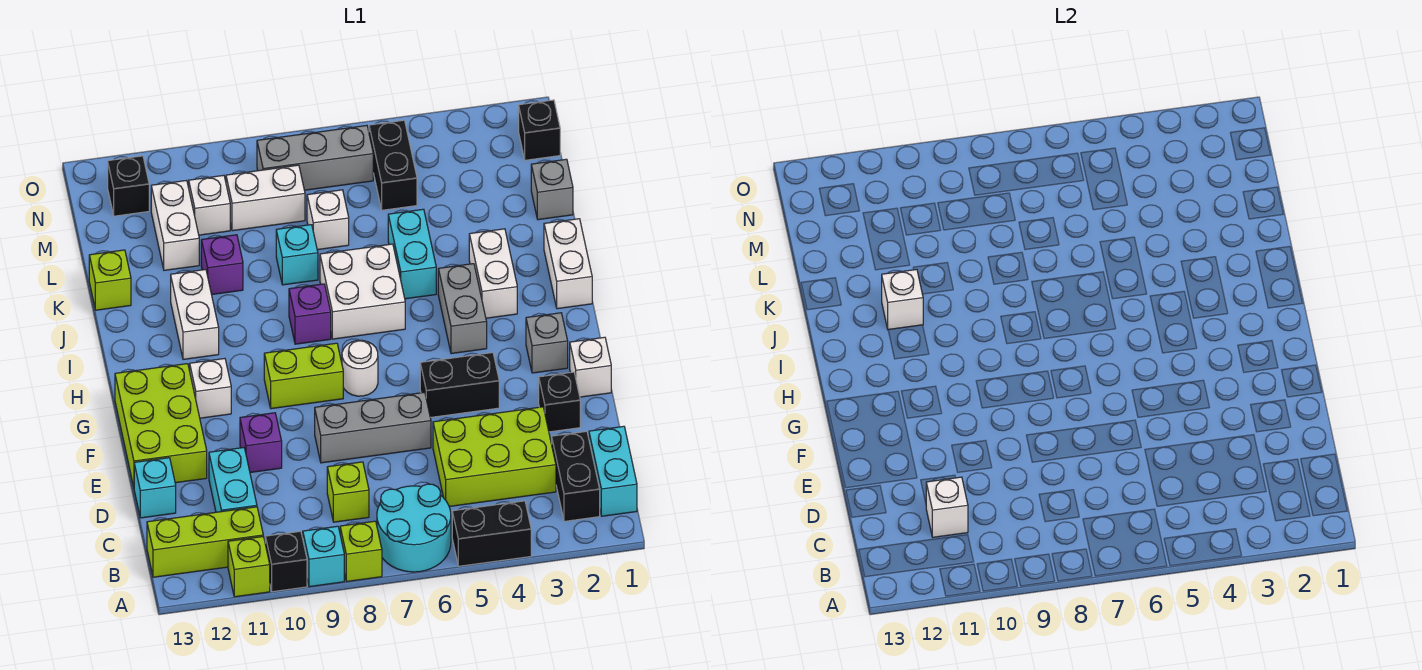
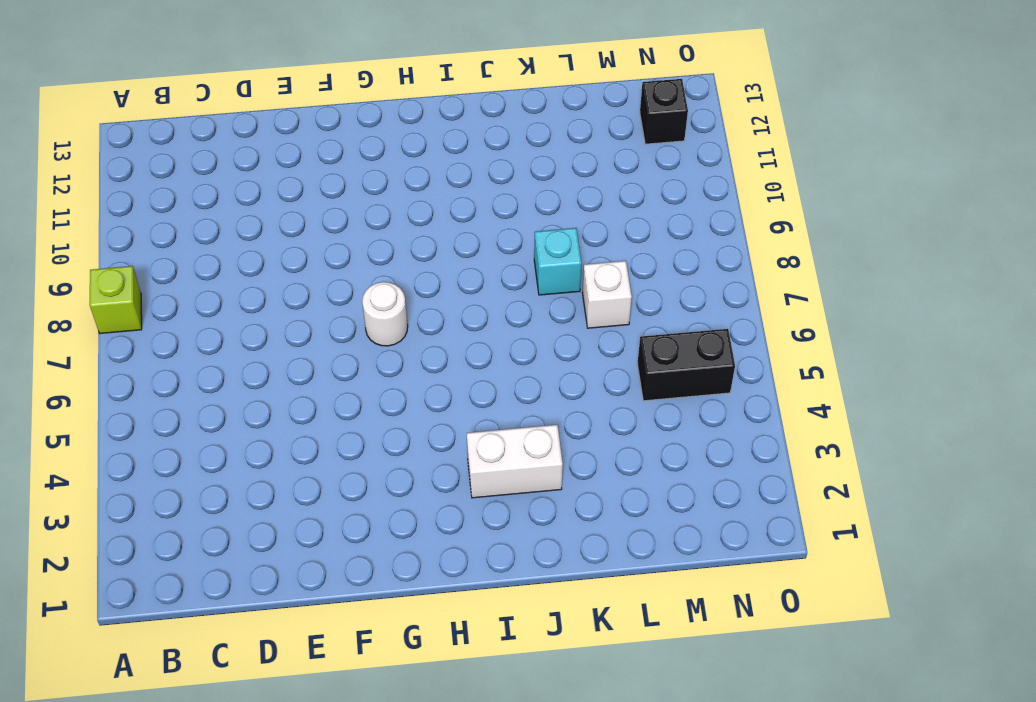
none -> black 1x2 brick [452,501,531,566]
none -> cyan 2x2 round brick [377,484,451,572]
none -> cyan 1x1 brick [303,526,344,587]
none -> black 1x1 brick [265,531,307,592]

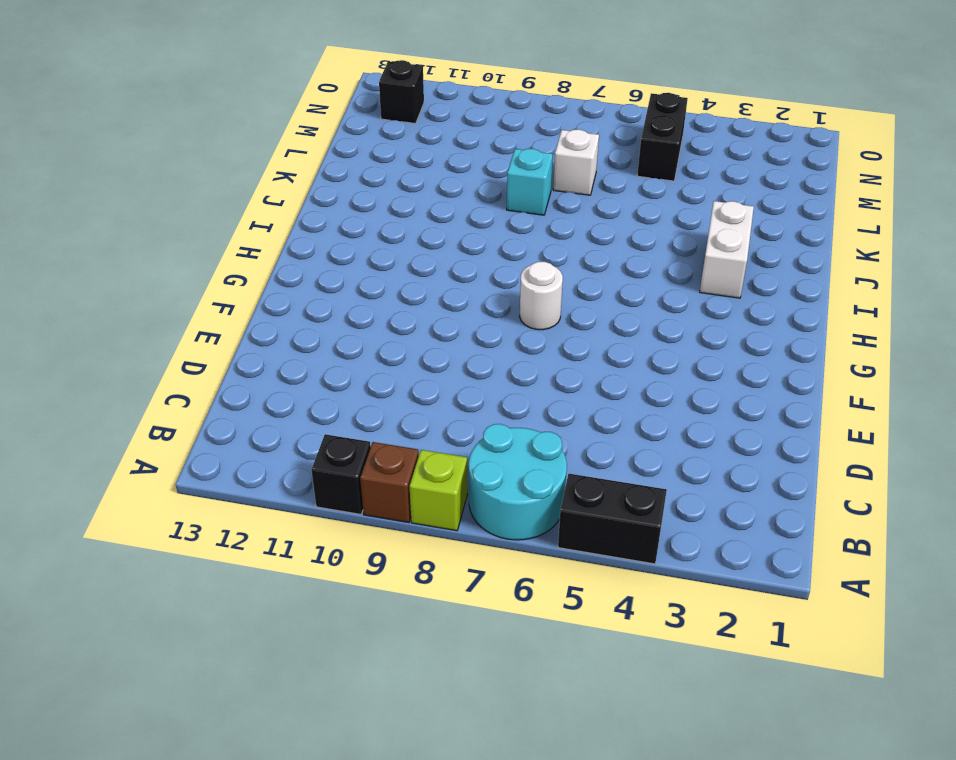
brown 1x1 brick [360,442,419,523] -> cyan 1x1 brick [303,526,344,587]
none -> lime 1x1 brick [228,536,270,597]
none -> cyan 1x2 brick [589,426,637,516]
none -> black 1x2 brick [552,431,600,521]
none -> lime 1x3 brick [147,507,263,577]

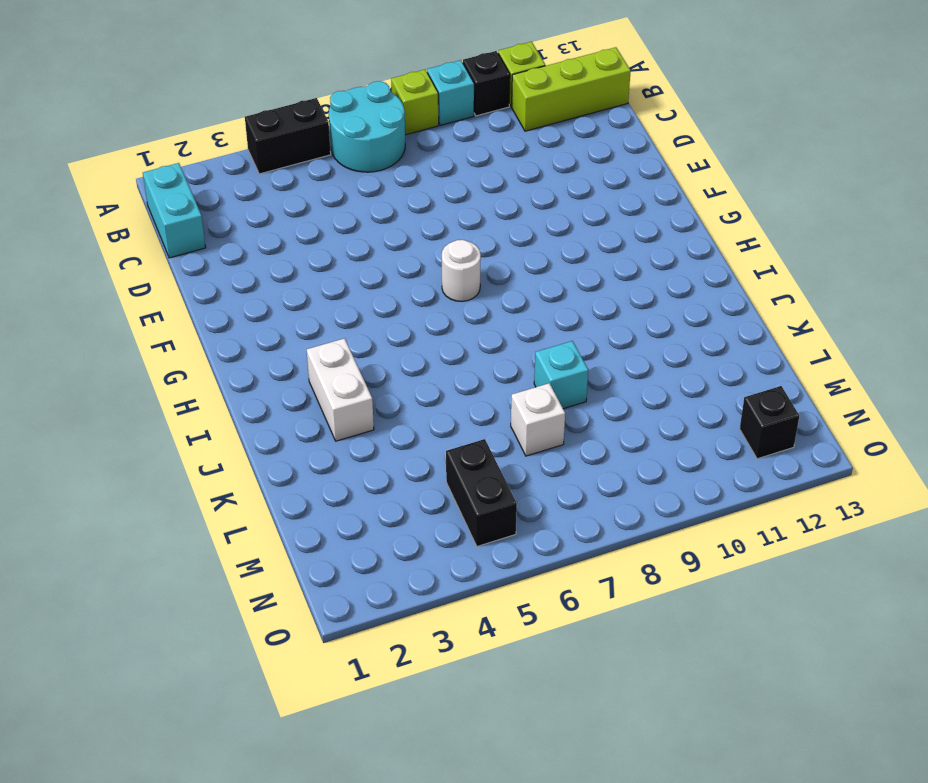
none -> black 1x2 brick [552,431,600,521]
none -> lime 2x3 brick [433,407,556,507]
none -> lime 1x1 brick [327,462,369,522]
none -> cyan 1x2 brick [209,448,257,512]

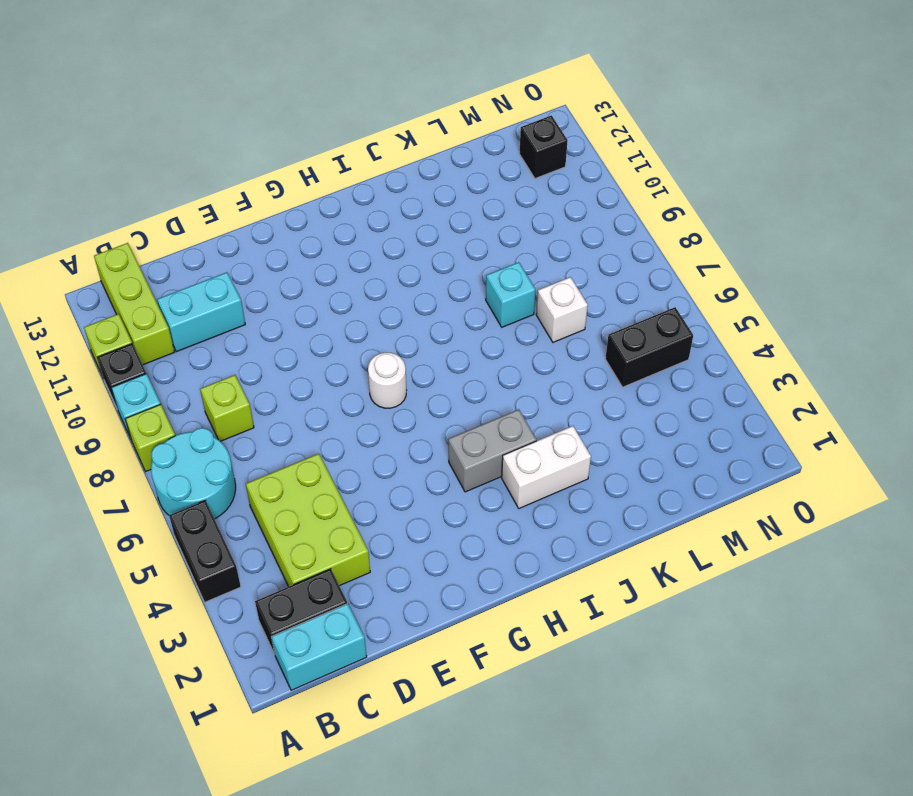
none -> cyan 1x1 brick [134,458,176,518]
none -> black 1x1 brick [539,372,580,432]
none -> grey 1x3 brick [315,392,431,463]
none -> purple 1x1 brick [240,413,282,473]

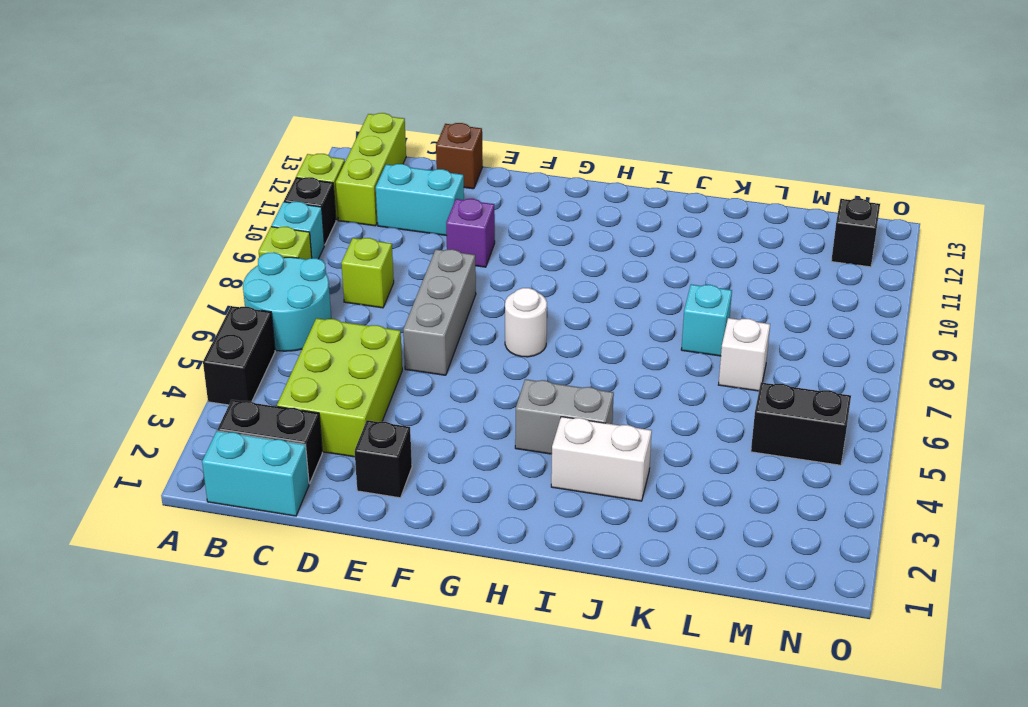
brown 1x1 brick [436,123,483,189] -> cyan 1x1 brick [134,458,176,518]
none -> lime 2x3 brick [115,364,207,487]
none -> white 1x1 brick [570,337,611,397]
none -> black 1x2 brick [420,353,499,417]
none -> grey 1x1 brick [526,313,568,373]

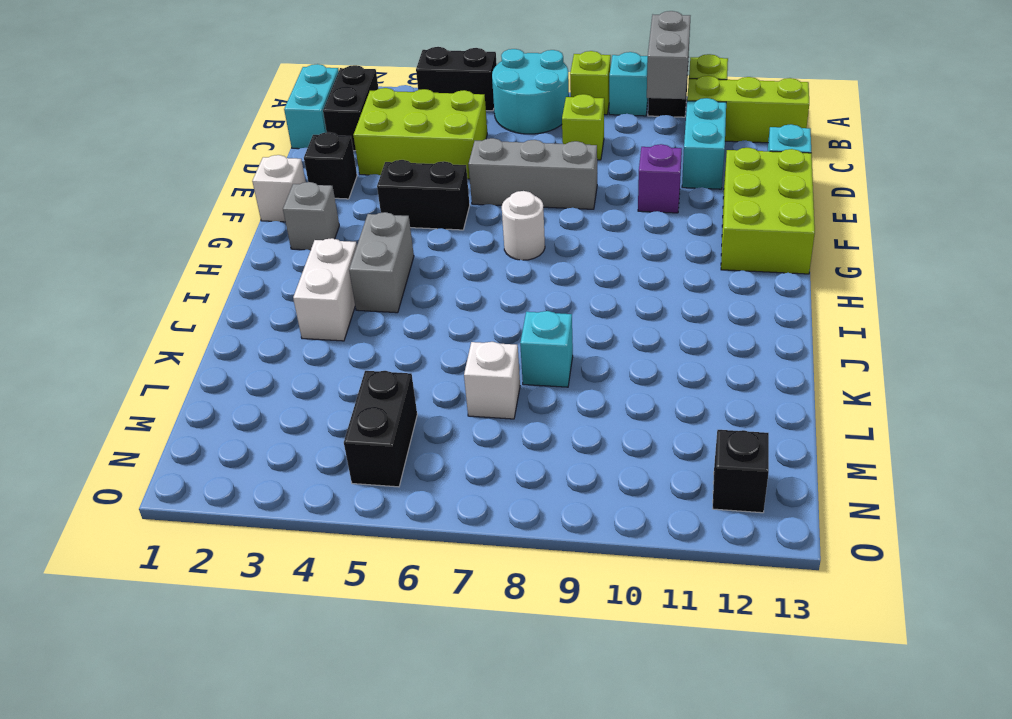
grey 1x2 brick [647,11,690,99] -> none
none -> lime 1x2 brick [264,343,343,409]
none -> white 1x1 brick [190,359,231,418]
none -> white 1x2 brick [544,219,592,309]
none -> white 2x2 brick [320,244,405,339]

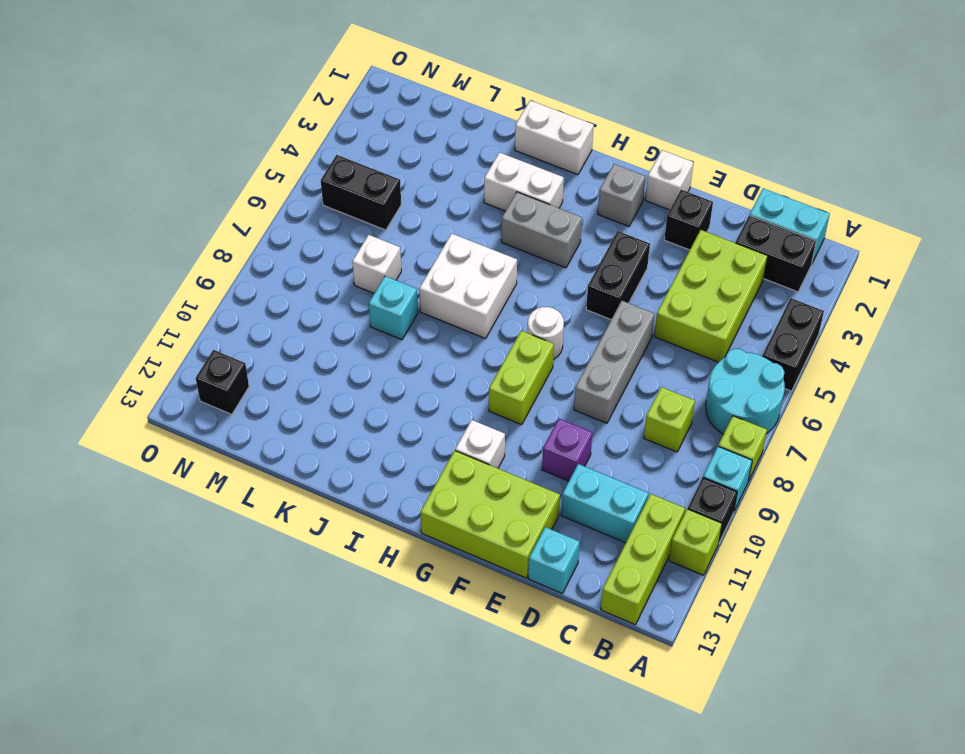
none -> purple 1x1 brick [289,284,331,344]
none -> white 1x2 brick [171,269,219,359]
none -> cyan 1x2 brick [388,209,436,299]
none -> purple 1x1 brick [201,235,243,295]

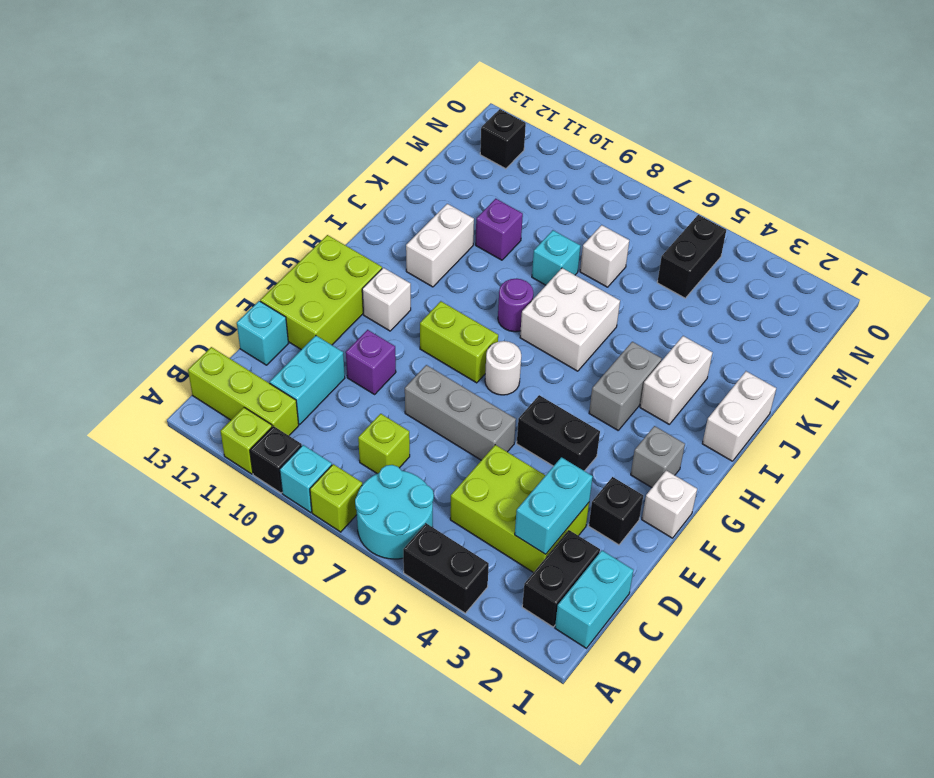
cyan 1x2 brick [515,457,593,554] -> cyan 1x2 brick moved to [388,209,436,299]
purple 1x1 round brick [498,279,533,332] -> purple 1x1 brick [289,284,331,344]
none -> lime 1x1 brick [89,250,131,310]
none -> grey 1x1 brick [531,159,573,220]
none -> white 1x2 brick [151,180,199,270]
none -> white 1x2 brick [226,165,305,231]

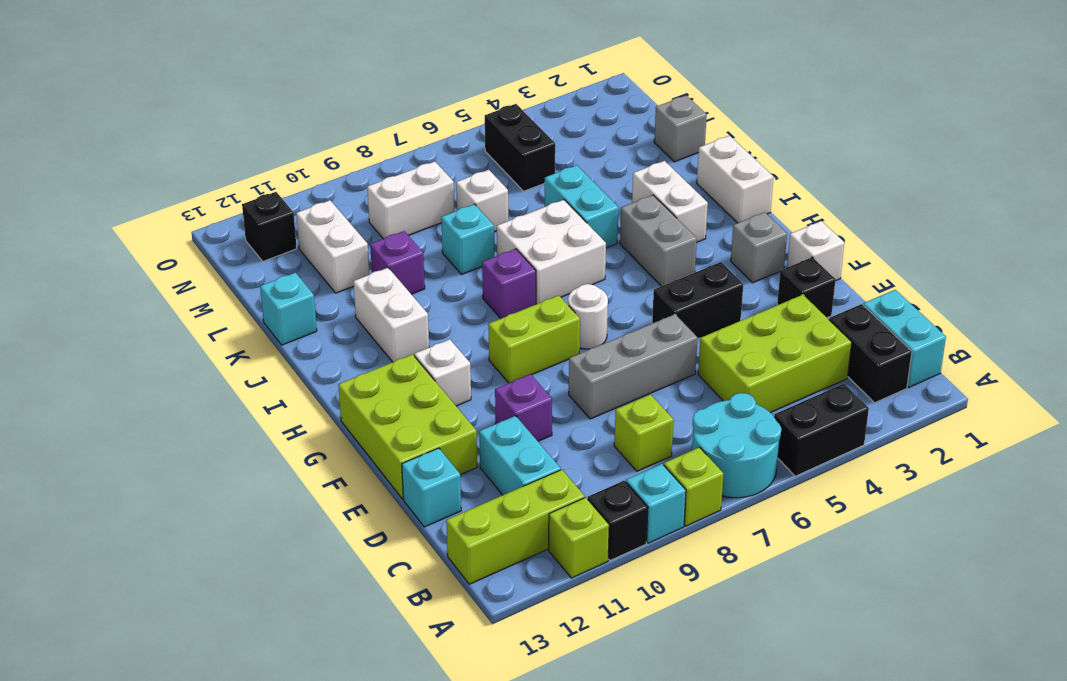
cyan 1x1 brick [260,273,317,345] -> lime 1x1 brick [89,250,131,310]
none -> white 1x1 brick [189,175,230,235]
none -> black 1x1 brick [519,100,560,160]
none -> grey 1x3 brick [257,125,373,190]
none -> white 1x1 brick [926,477,968,537]

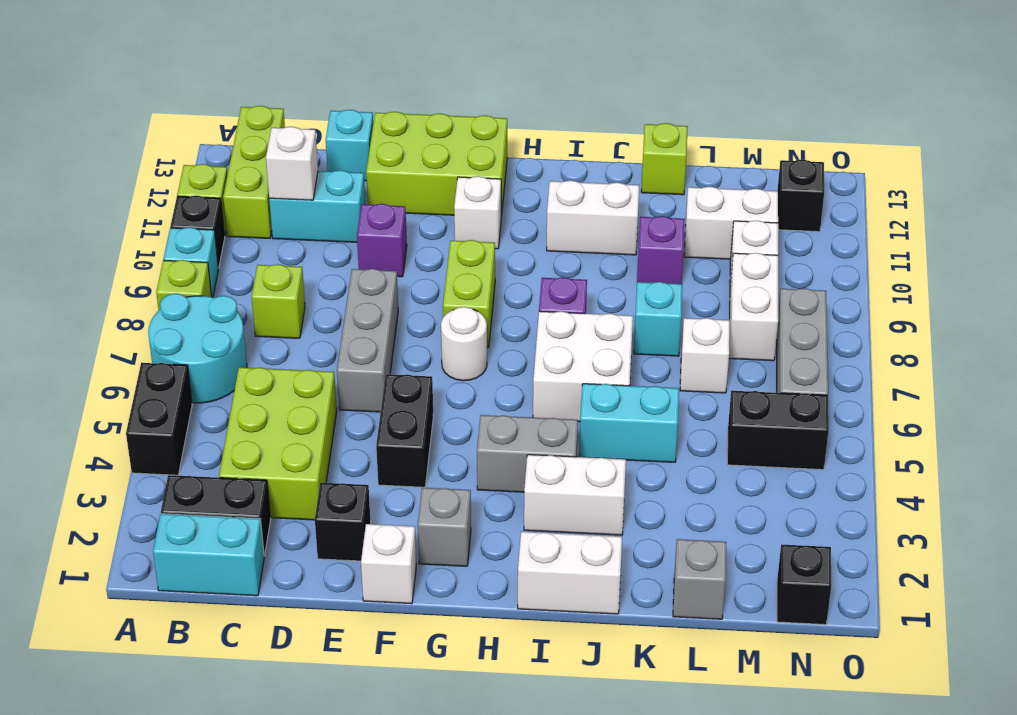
none -> white 1x1 brick [882,269,923,330]

